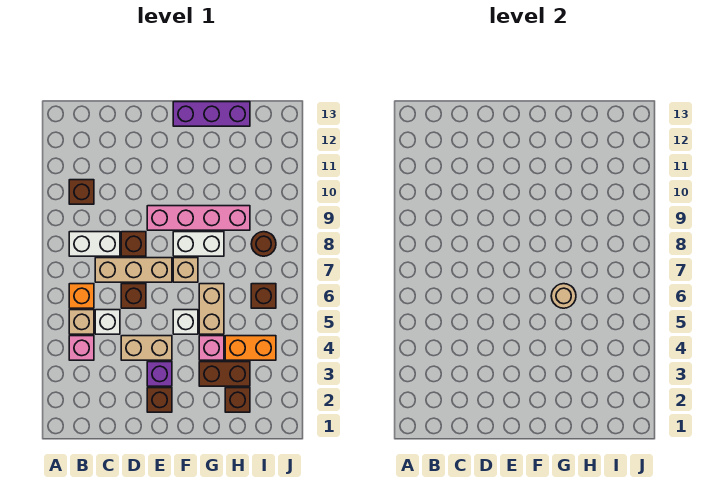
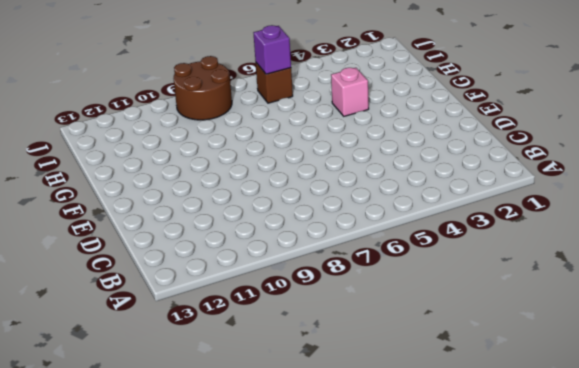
purple 1x1 brick [254,25,291,74] -> purple 1x1 brick moved to [147,362,172,386]
brown 2x2 round brick [174,56,232,120] -> brown 1x1 round brick [251,232,276,256]
none -> pink 1x1 brick [69,336,94,360]
none -> tan 1x1 brick [69,310,94,334]
none -> orange 1x1 brick [69,284,94,308]

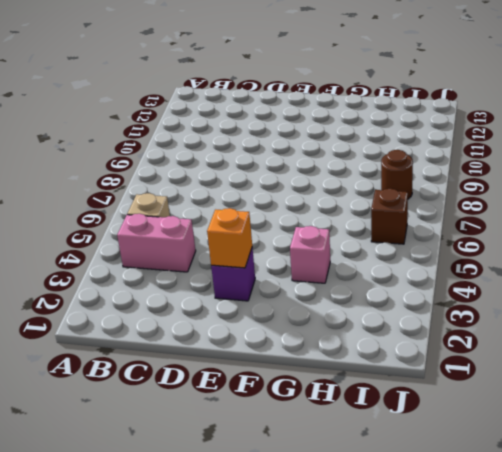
pink 1x2 brick [117,214,196,272] -> pink 1x1 brick [69,336,94,360]
orange 1x1 brick [207,208,252,268] -> orange 1x1 brick moved to [69,284,94,308]
none -> white 1x2 brick [69,232,120,256]
none -> brown 1x1 brick [69,180,94,204]
none -> white 1x1 brick [95,310,120,334]

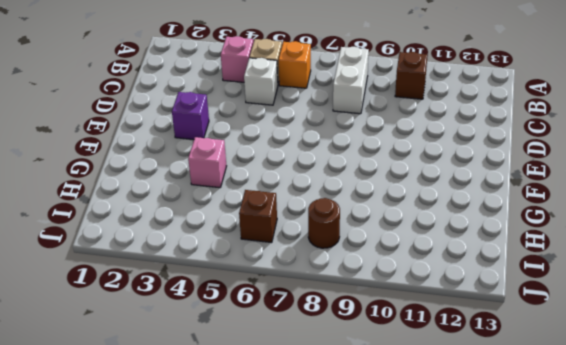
none -> tan 1x3 brick [95,258,172,282]
none -> tan 1x2 brick [121,336,172,360]
none -> brown 1x1 brick [121,284,146,308]

